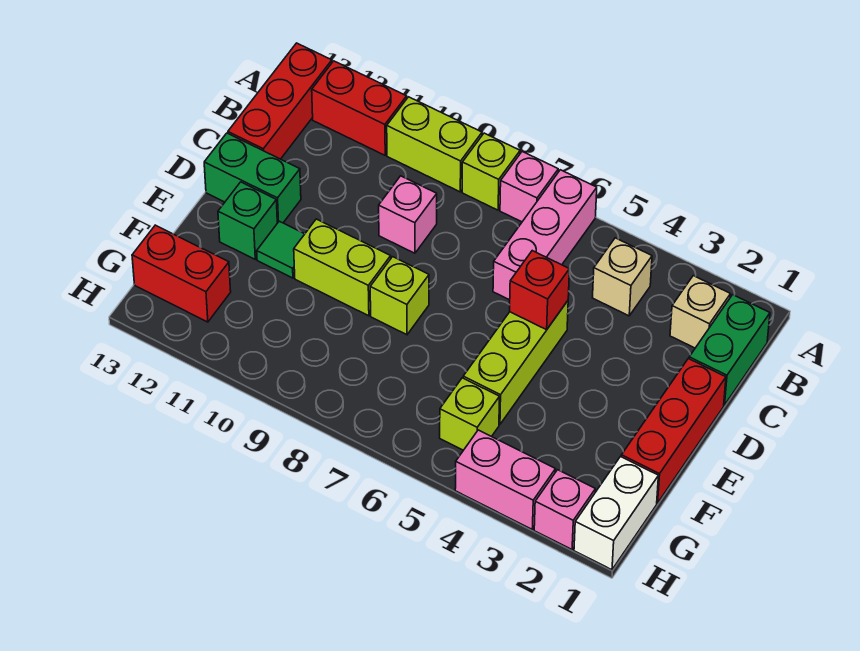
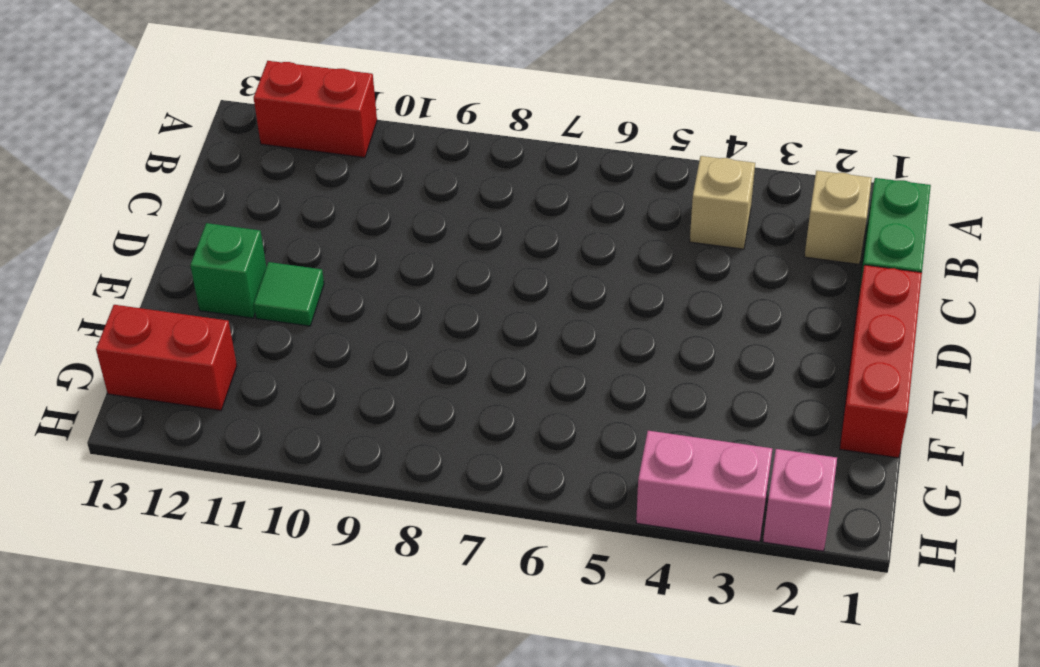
none -> pink 1x3 brick [493,170,597,300]
none -> pink 1x1 brick [500,152,558,222]
none -> lime 1x1 brick [462,133,520,210]

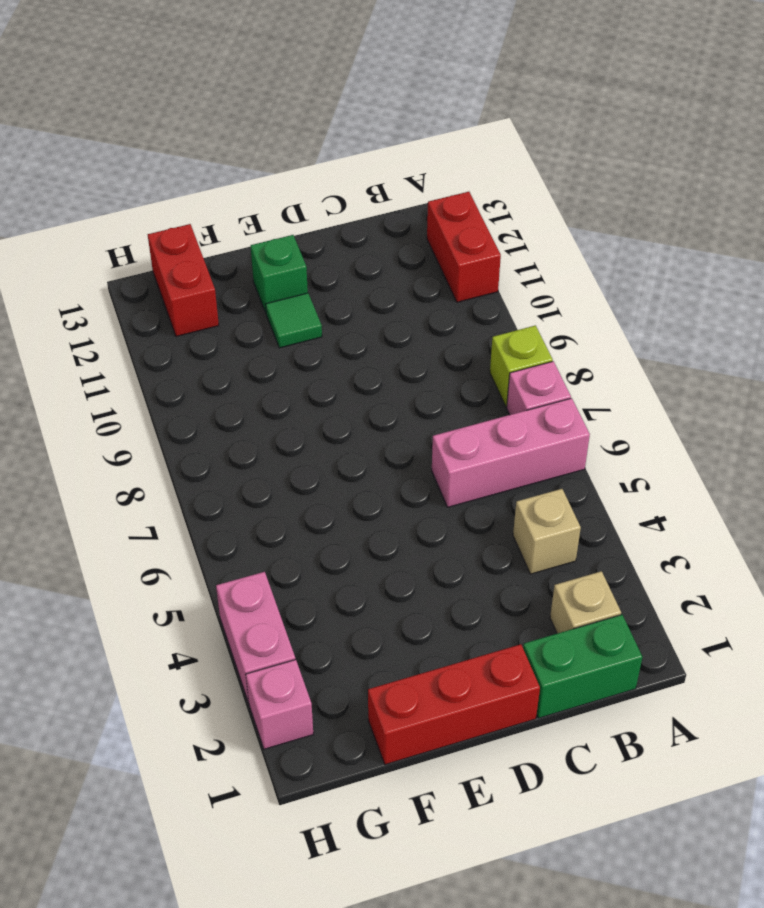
none -> lime 1x2 brick [387,97,482,192]
none -> red 1x3 brick [228,43,332,159]
none -> pink 1x1 brick [379,176,437,253]

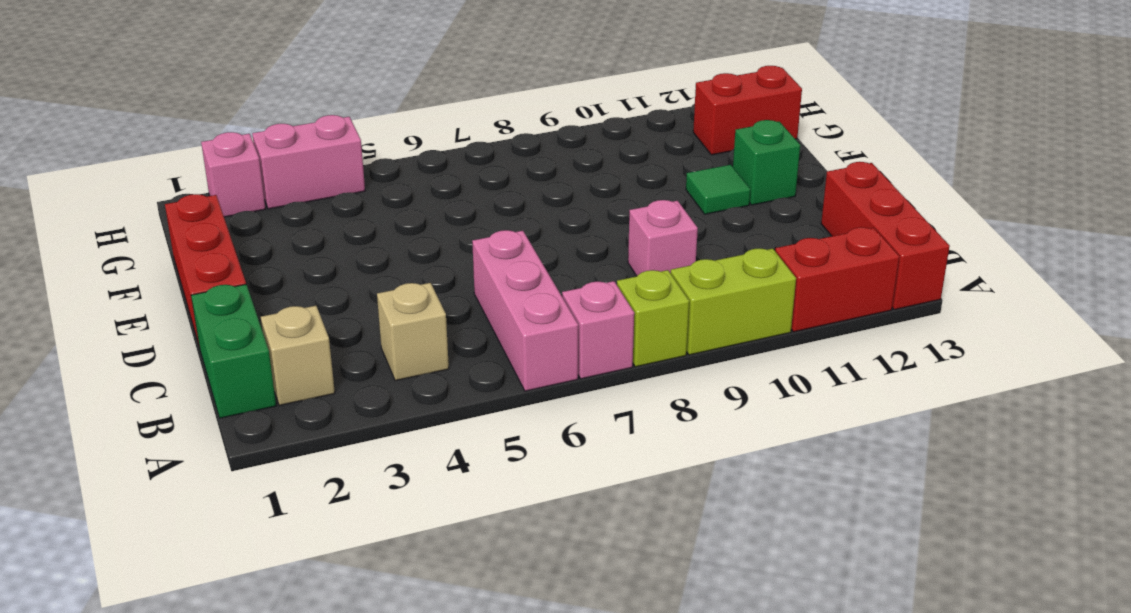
none -> lime 1x3 brick [463,301,568,424]
none -> green 1x2 brick [204,133,301,223]
none -> lime 1x1 brick [370,257,429,335]

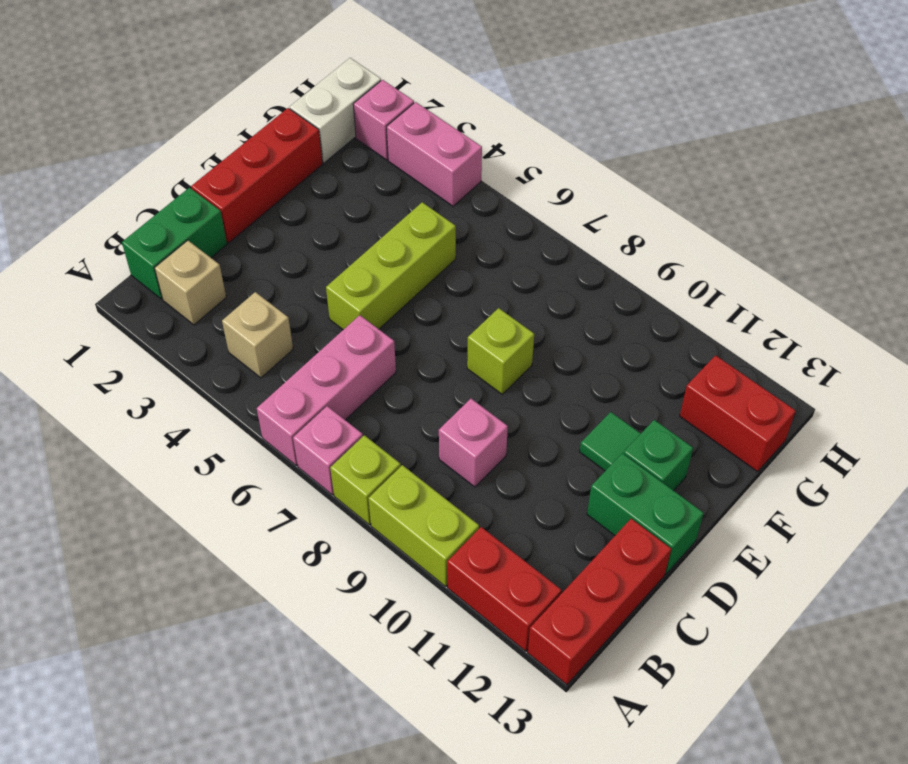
none -> lime 1x2 brick [294,219,391,316]
none -> lime 1x1 brick [440,378,500,450]
none -> red 1x1 brick [510,251,569,330]

